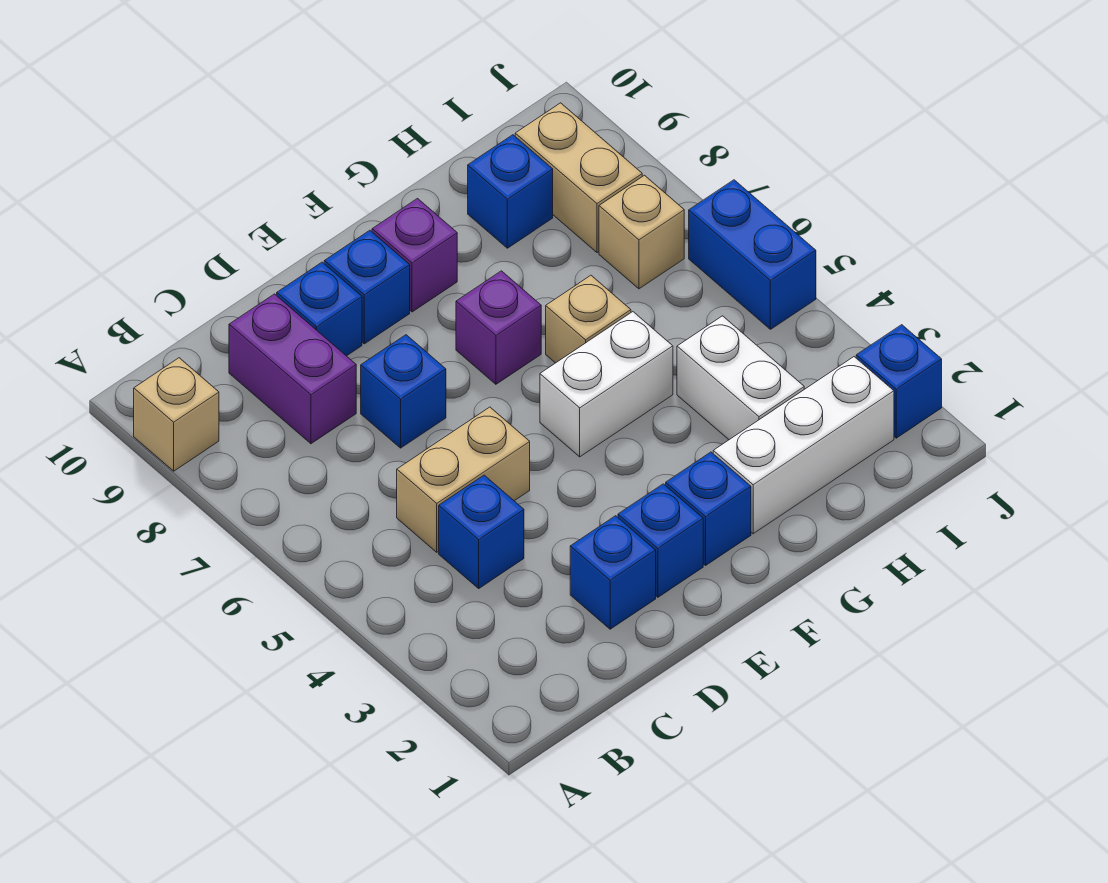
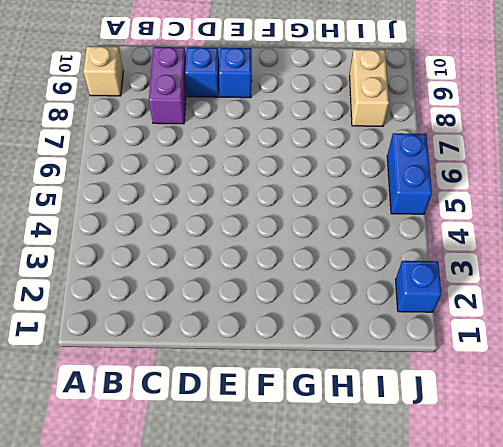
none -> blue 1x1 brick [439,475,524,588]
none -> tan 1x2 brick [397,407,530,552]
none -> blue 1x1 brick [570,516,656,629]

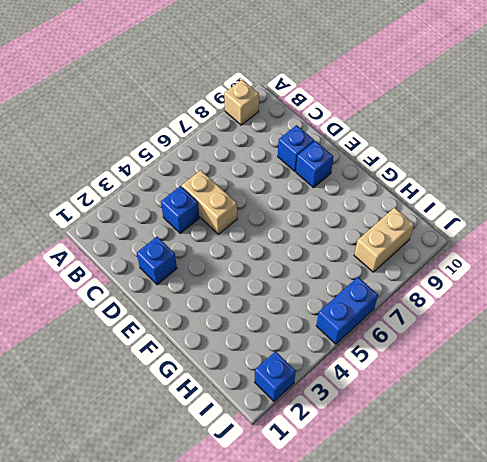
none -> purple 1x2 brick [229,294,356,444]
none -> blue 1x1 brick [361,335,446,448]
none -> blue 1x1 brick [618,484,703,597]

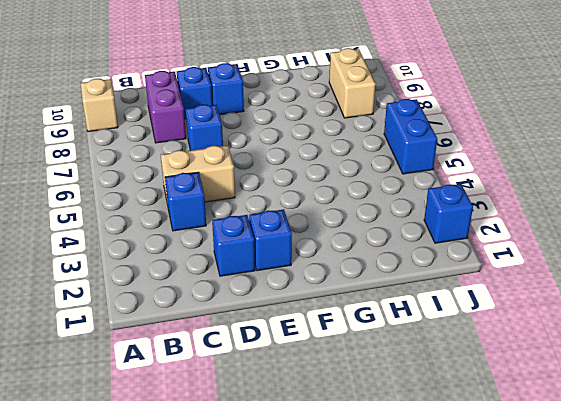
none -> blue 1x1 brick [666,452,751,565]
none -> white 1x2 brick [540,312,673,457]
none -> purple 1x1 brick [456,271,541,384]

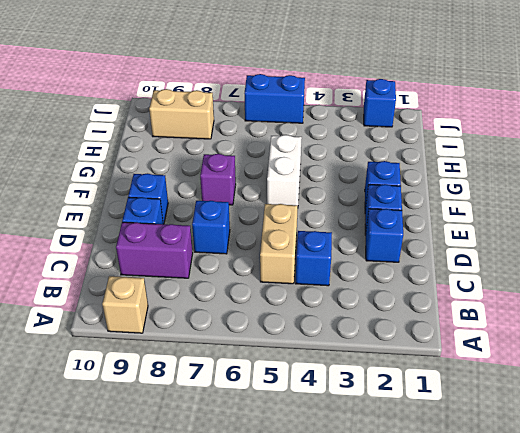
none -> purple 1x1 brick [372,199,457,312]
none -> white 1x3 brick [713,357,894,534]
none -> tan 1x1 brick [546,275,631,363]

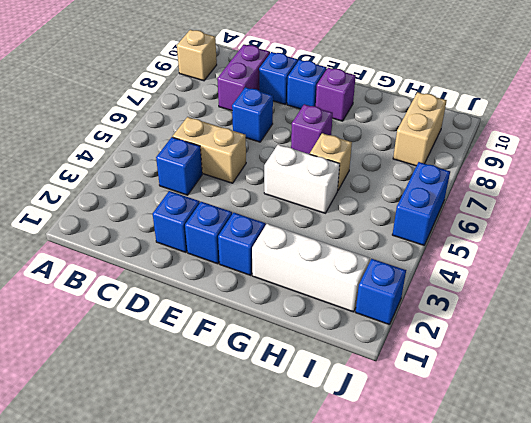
none -> white 1x2 brick [677,316,804,440]
none -> blue 1x1 brick [468,135,553,248]
none -> tan 1x1 brick [599,175,684,289]

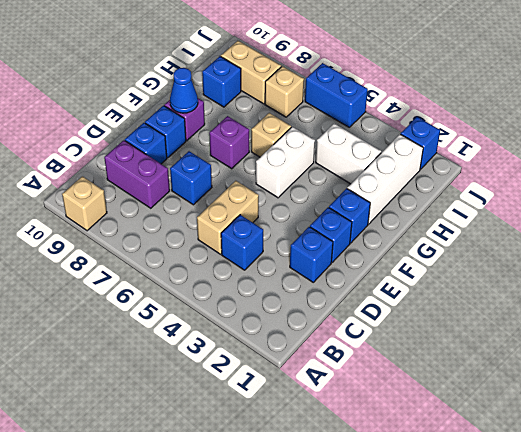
blue 1x1 cone [170,68,198,113] -> none

